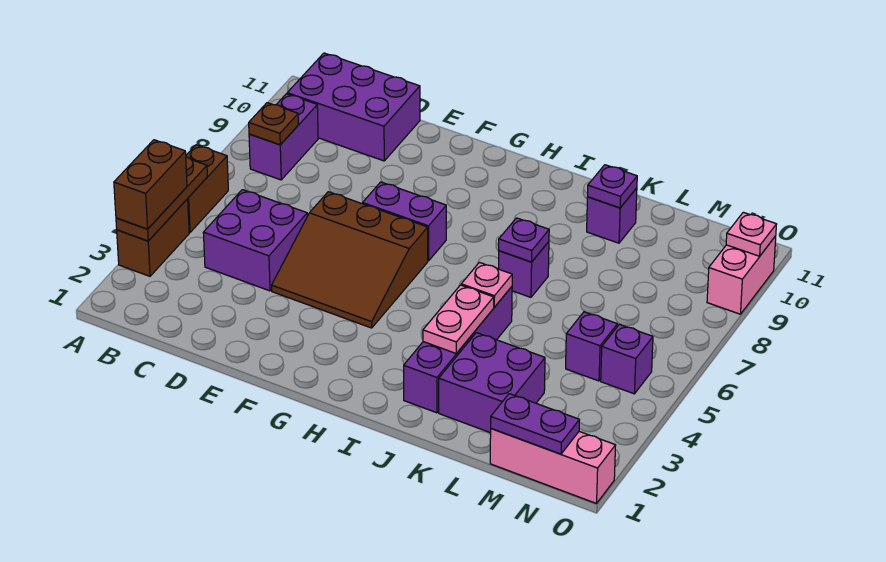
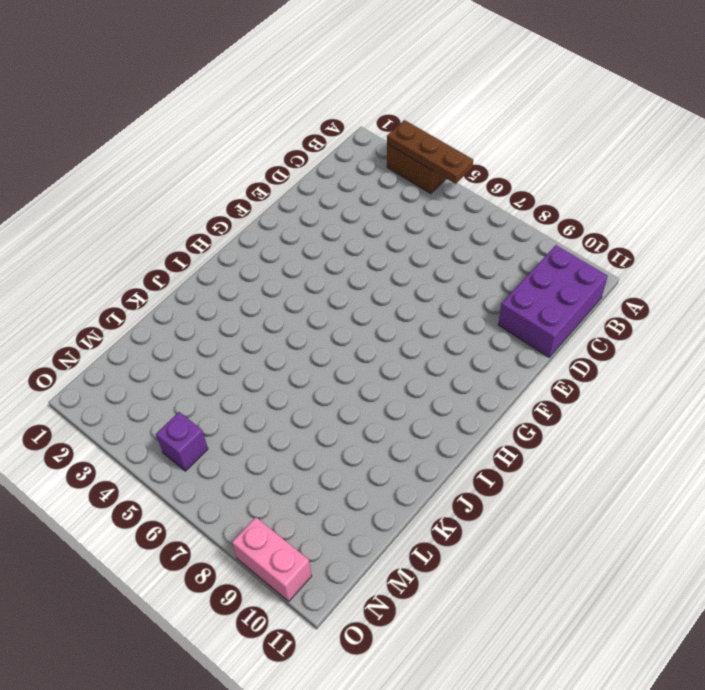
none -> brown 1x2 brick [186,145,228,232]
none -> purple 1x2 brick [249,94,318,180]
none -> purple 2x2 brick [203,190,307,291]

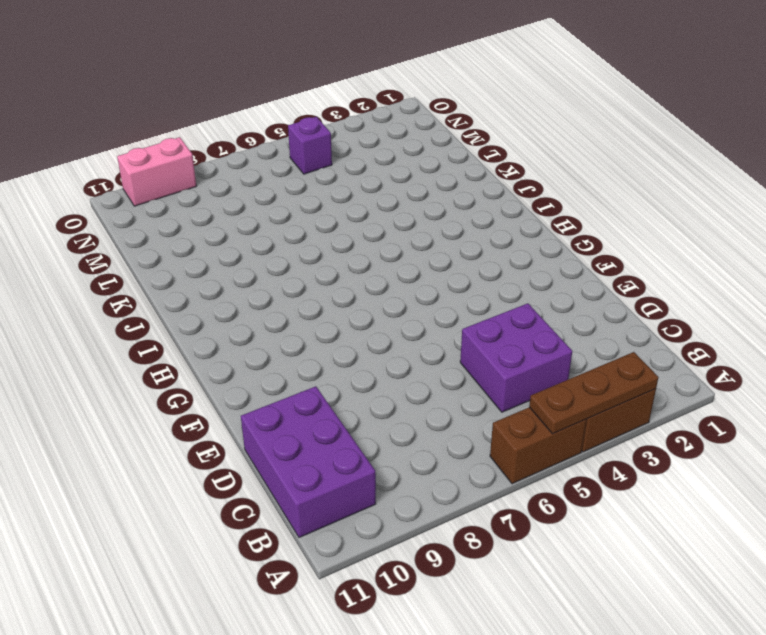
none -> purple 1x2 brick [249,94,318,180]
none -> brown 3x3 slope [272,192,428,328]
none -> purple 1x2 brick [363,182,446,261]

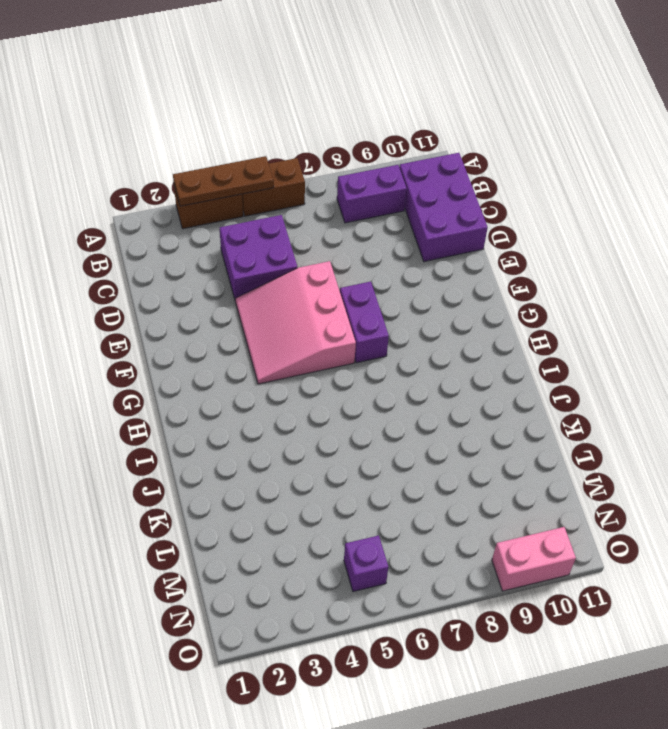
pink 3x3 slope [235,261,356,384] -> brown 3x3 slope [272,192,428,328]
none -> purple 1x4 brick [404,287,512,413]
none -> purple 1x1 brick [499,242,549,297]
none -> purple 2x2 brick [439,333,545,433]

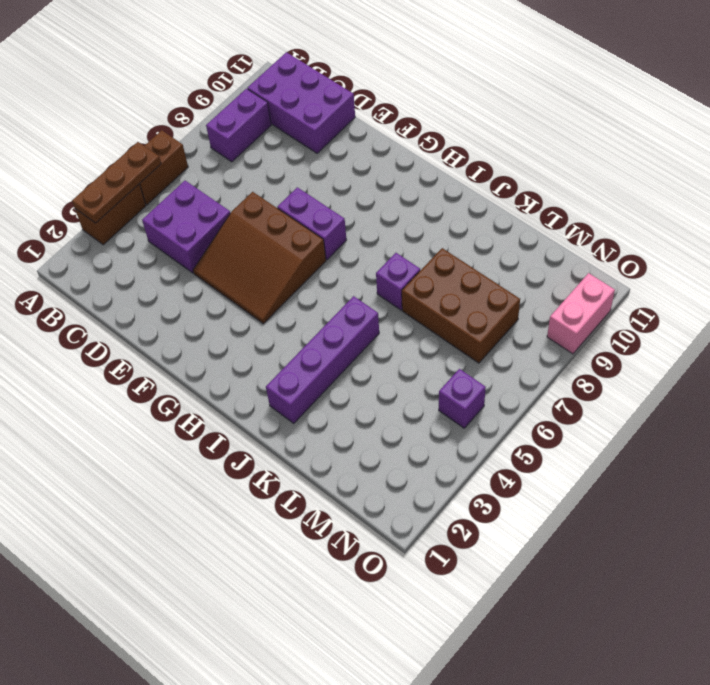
brown 2x3 brick [402,248,520,363] -> none
none -> purple 2x2 brick [439,333,545,433]
none -> purple 1x1 brick [587,188,637,243]
none -> pink 1x3 brick [490,429,616,503]

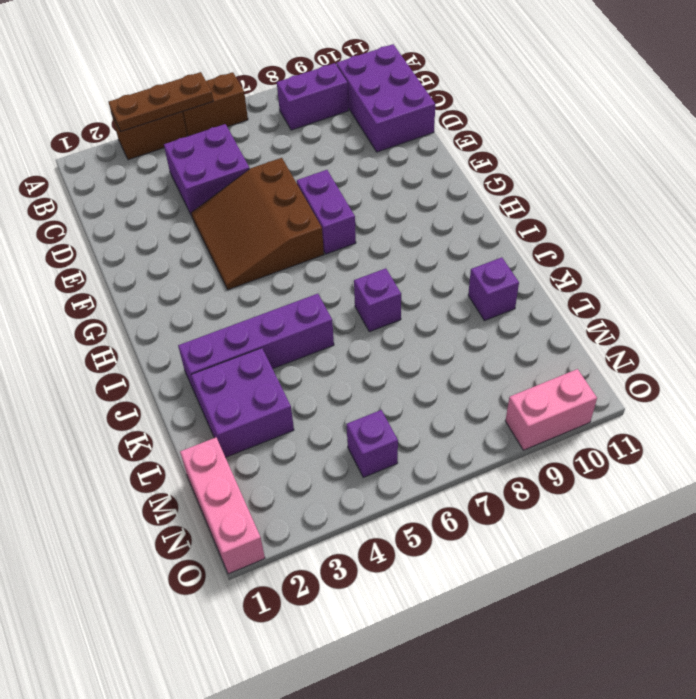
none -> purple 1x1 brick [566,312,617,381]
none -> brown 1x1 plate [249,103,298,145]
none -> pink 1x2 plate [423,285,494,353]

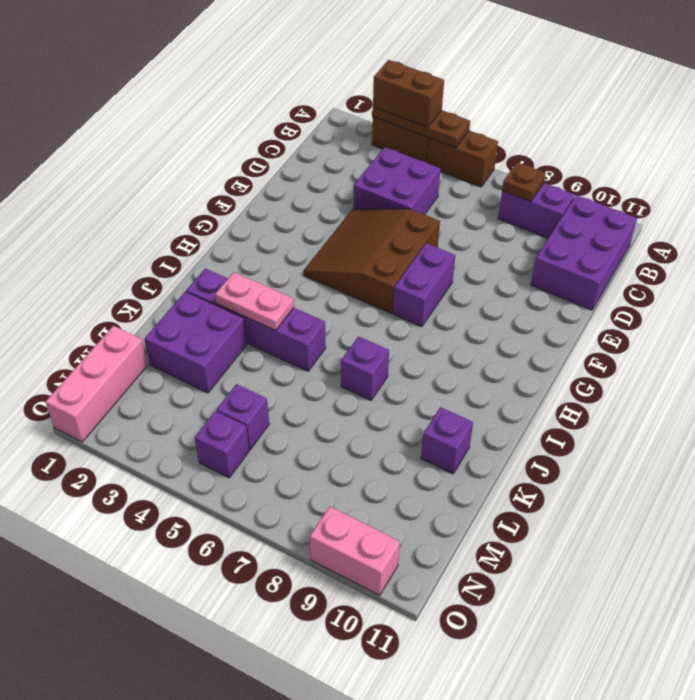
none -> pink 1x1 plate [461,262,512,307]
none -> purple 1x1 plate [499,218,549,262]
none -> purple 1x1 plate [588,165,637,208]

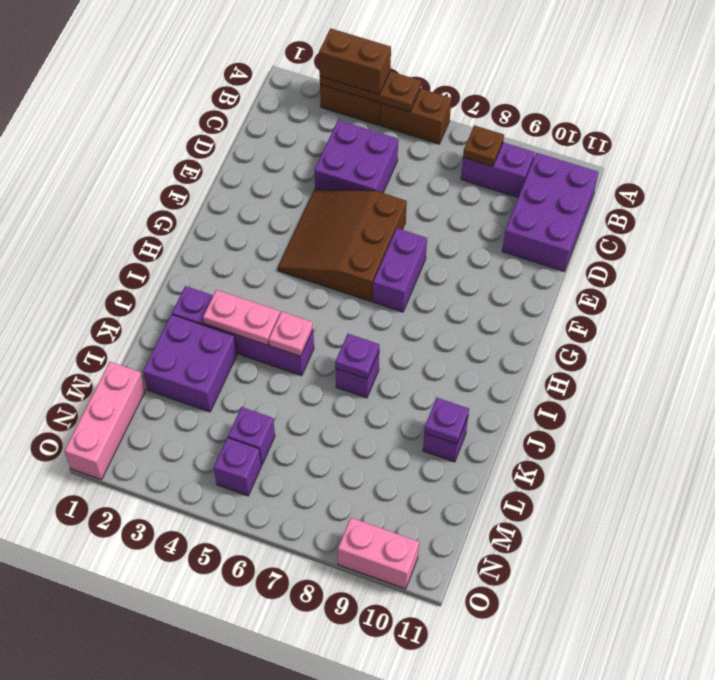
none -> purple 1x2 plate [491,394,579,454]
none -> pink 1x1 plate [726,212,777,256]

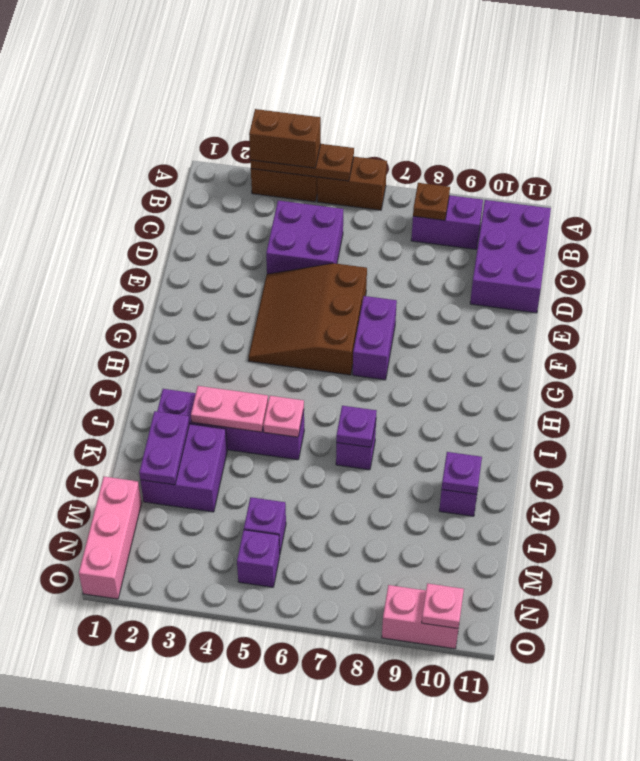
purple 1x2 plate [139,411,189,485] -> purple 1x2 plate moved to [491,394,579,454]

